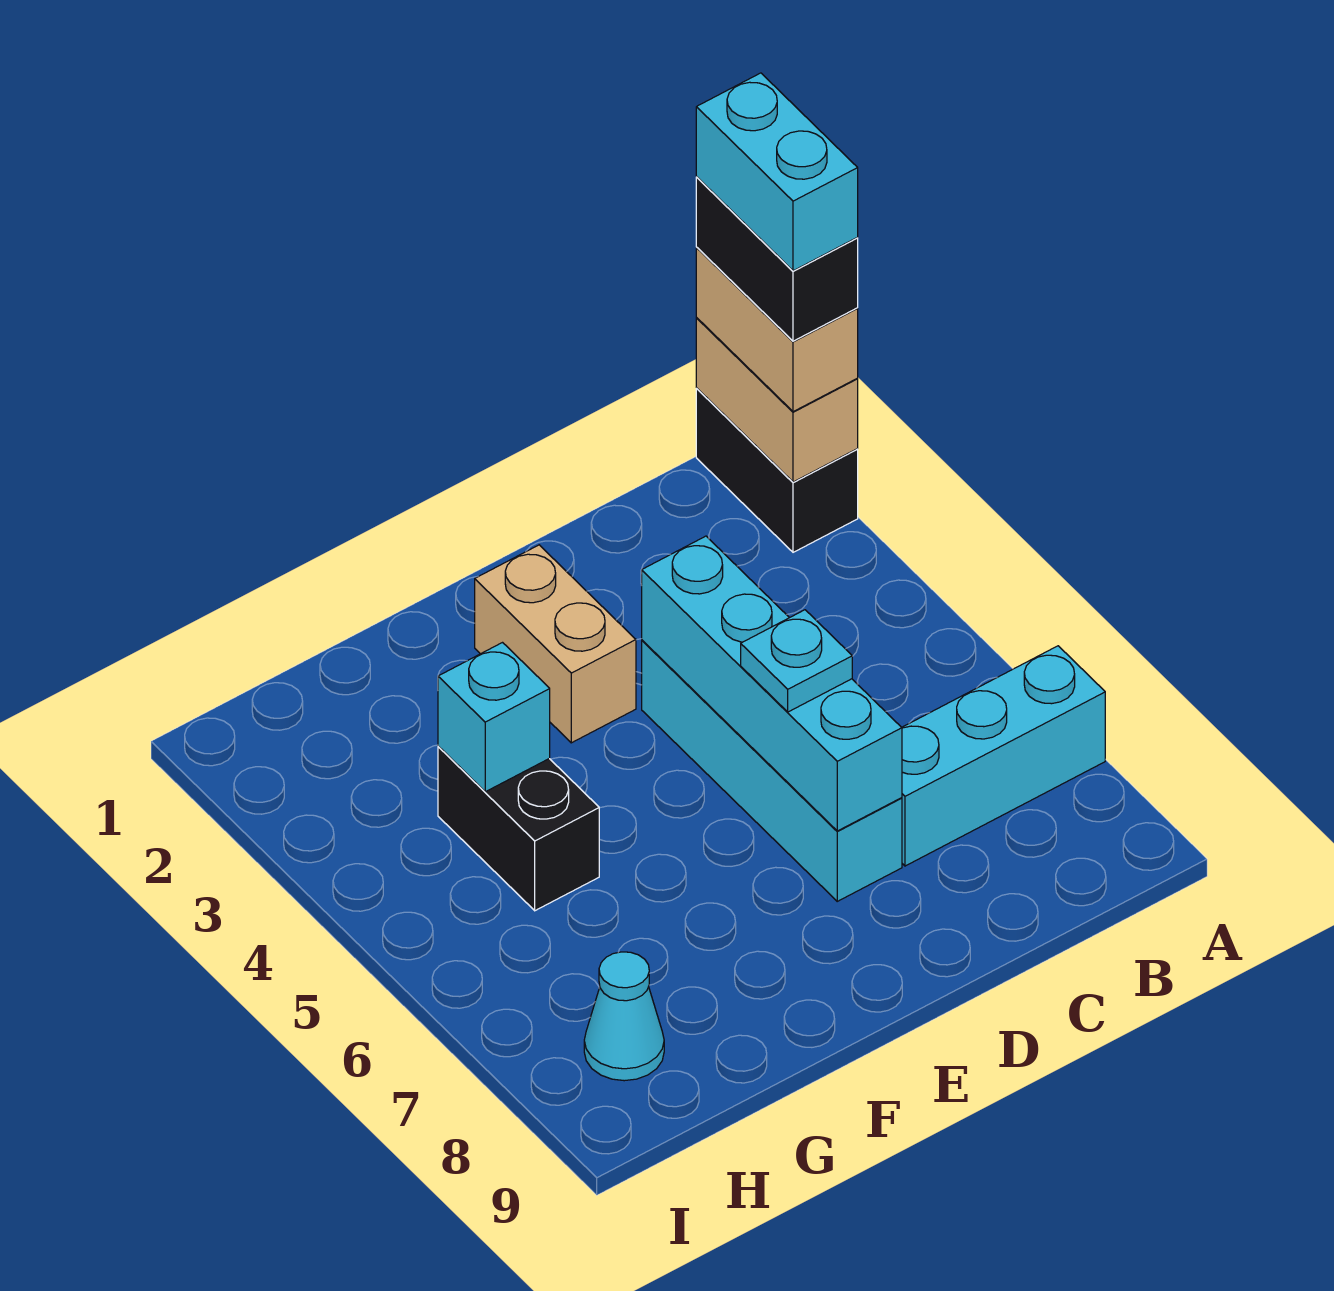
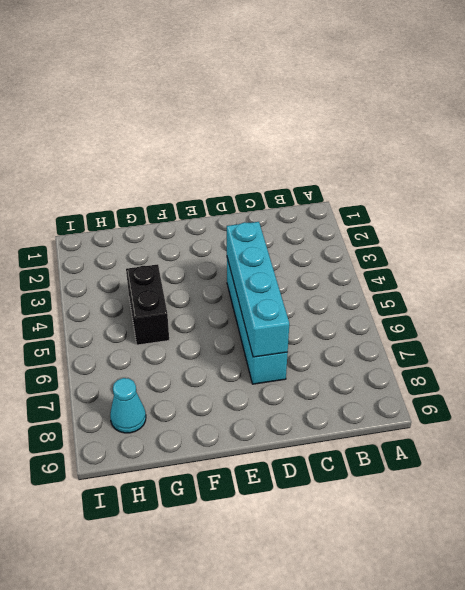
none -> black 1x2 brick [696,389,858,552]
none -> cyan 1x3 brick [902,646,1105,866]
none -> tan 1x2 brick [475,545,636,743]

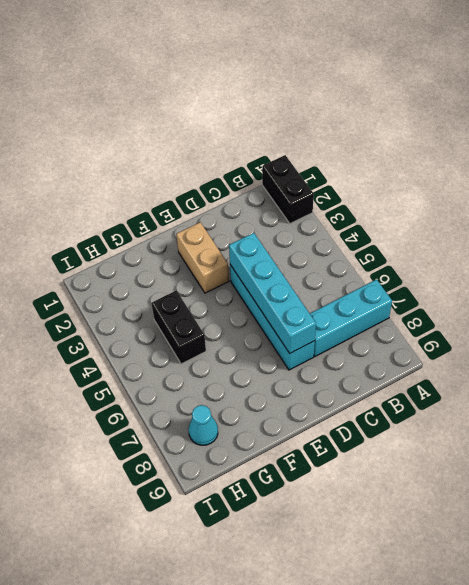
none -> tan 1x2 brick [696,318,858,482]
none -> cyan 1x1 brick [438,643,550,792]
none -> tan 1x2 brick [696,248,858,412]

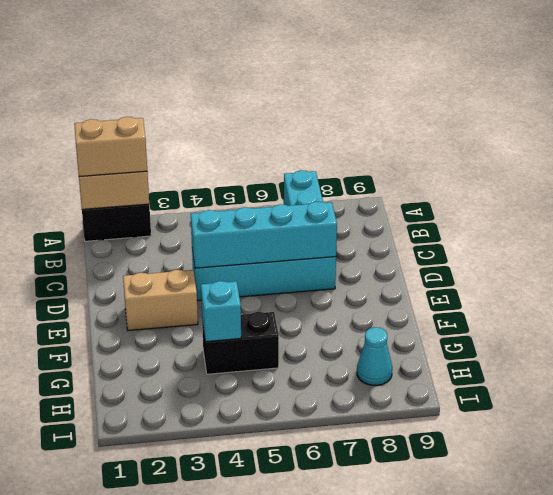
none -> cyan 1x1 plate [741,610,852,712]
none -> black 1x2 brick [696,177,858,341]
none -> cyan 1x2 brick [696,73,858,271]

